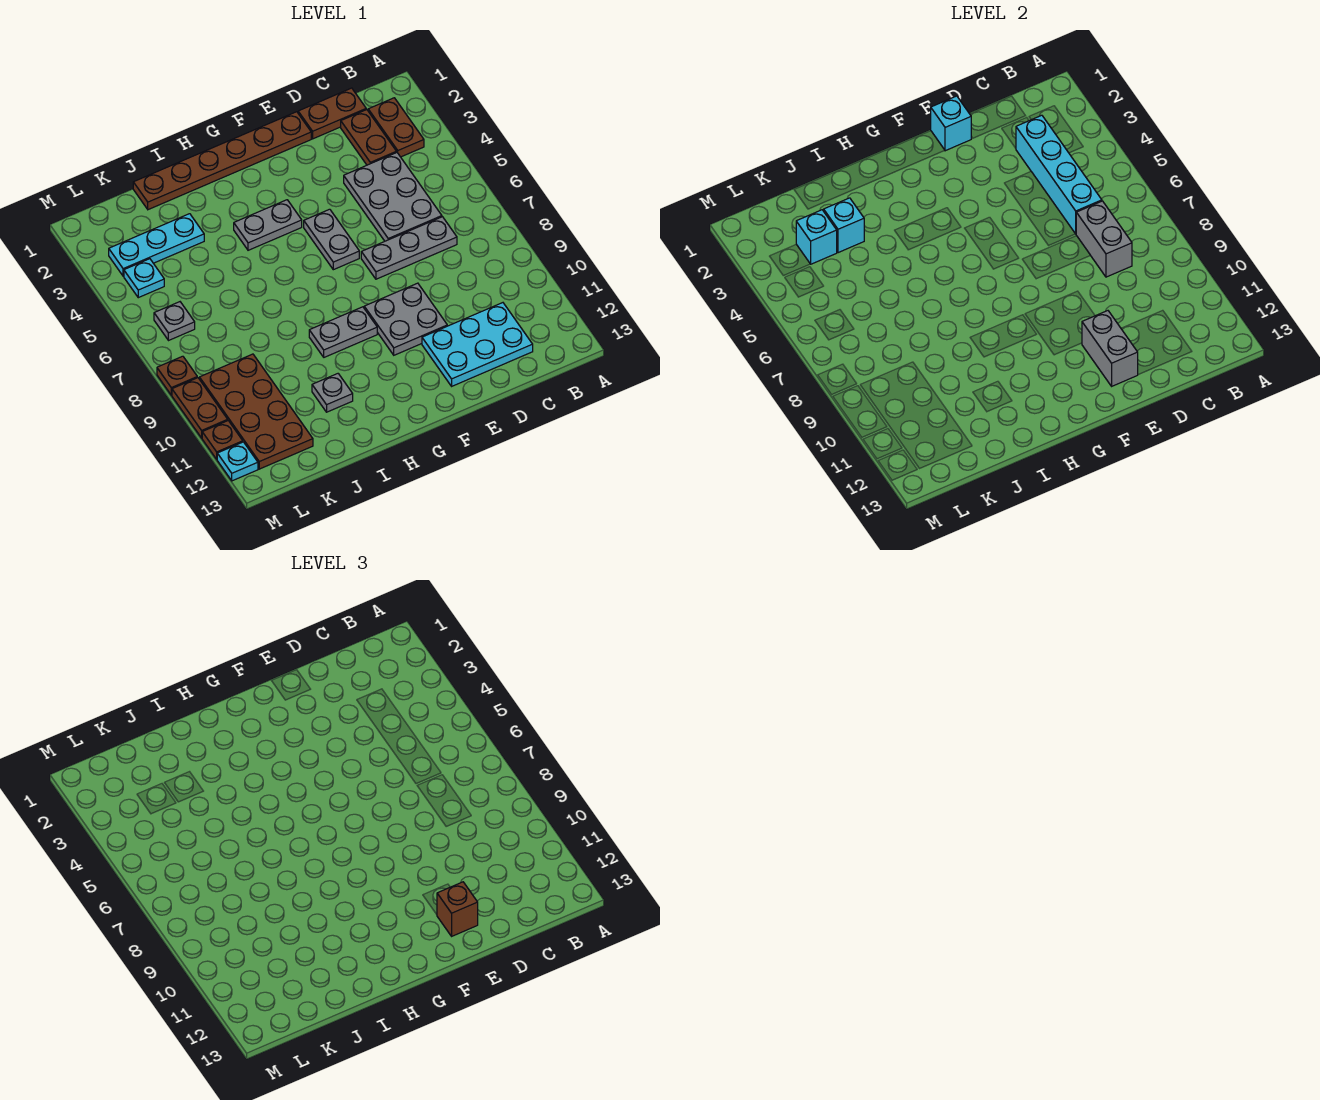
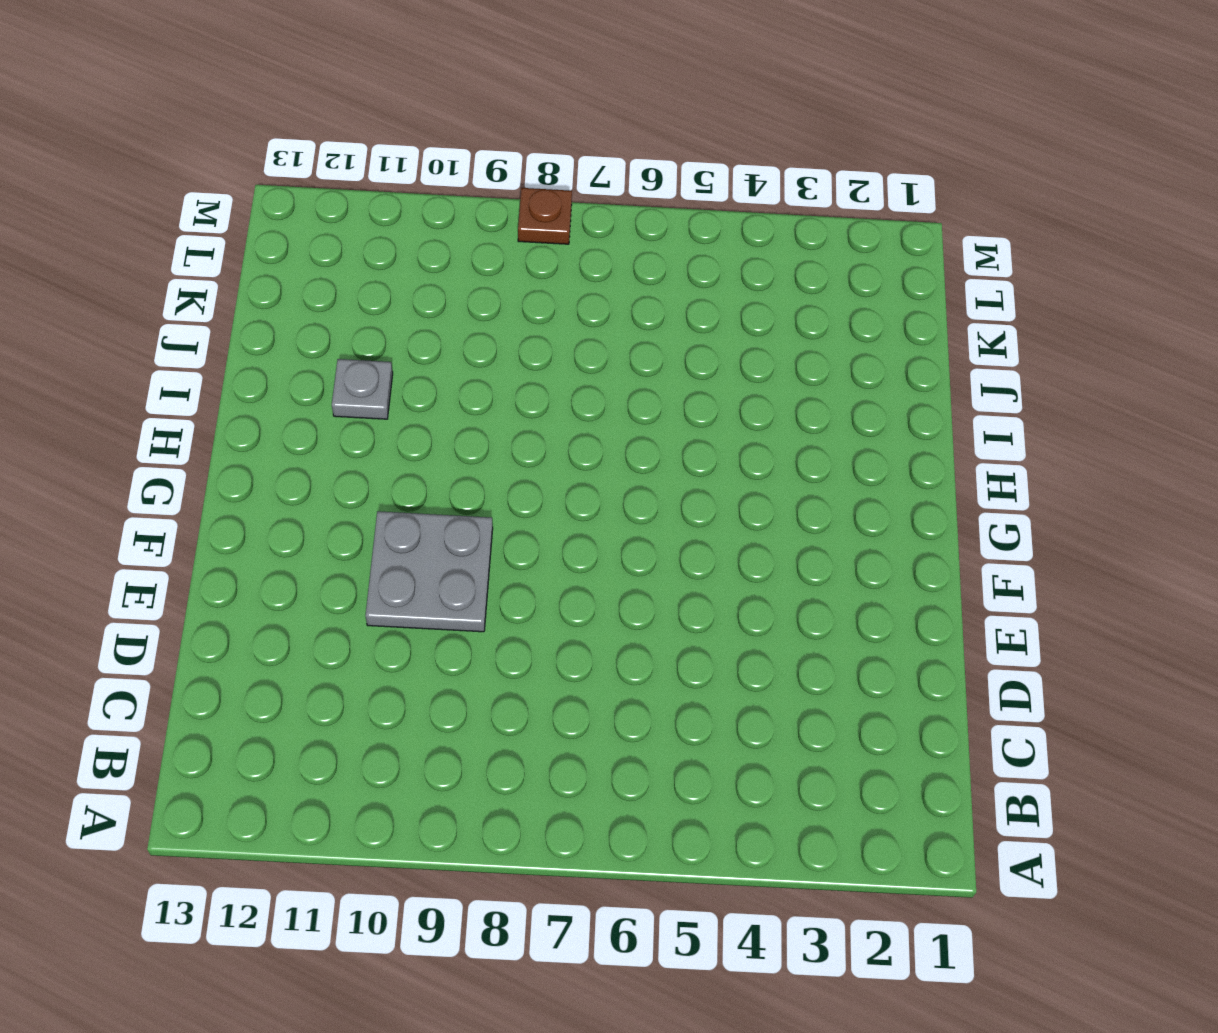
none -> brown 1x2 plate [368,98,424,157]
none -> brown 1x2 plate [298,88,366,139]
none -> brown 1x2 plate [341,109,396,165]

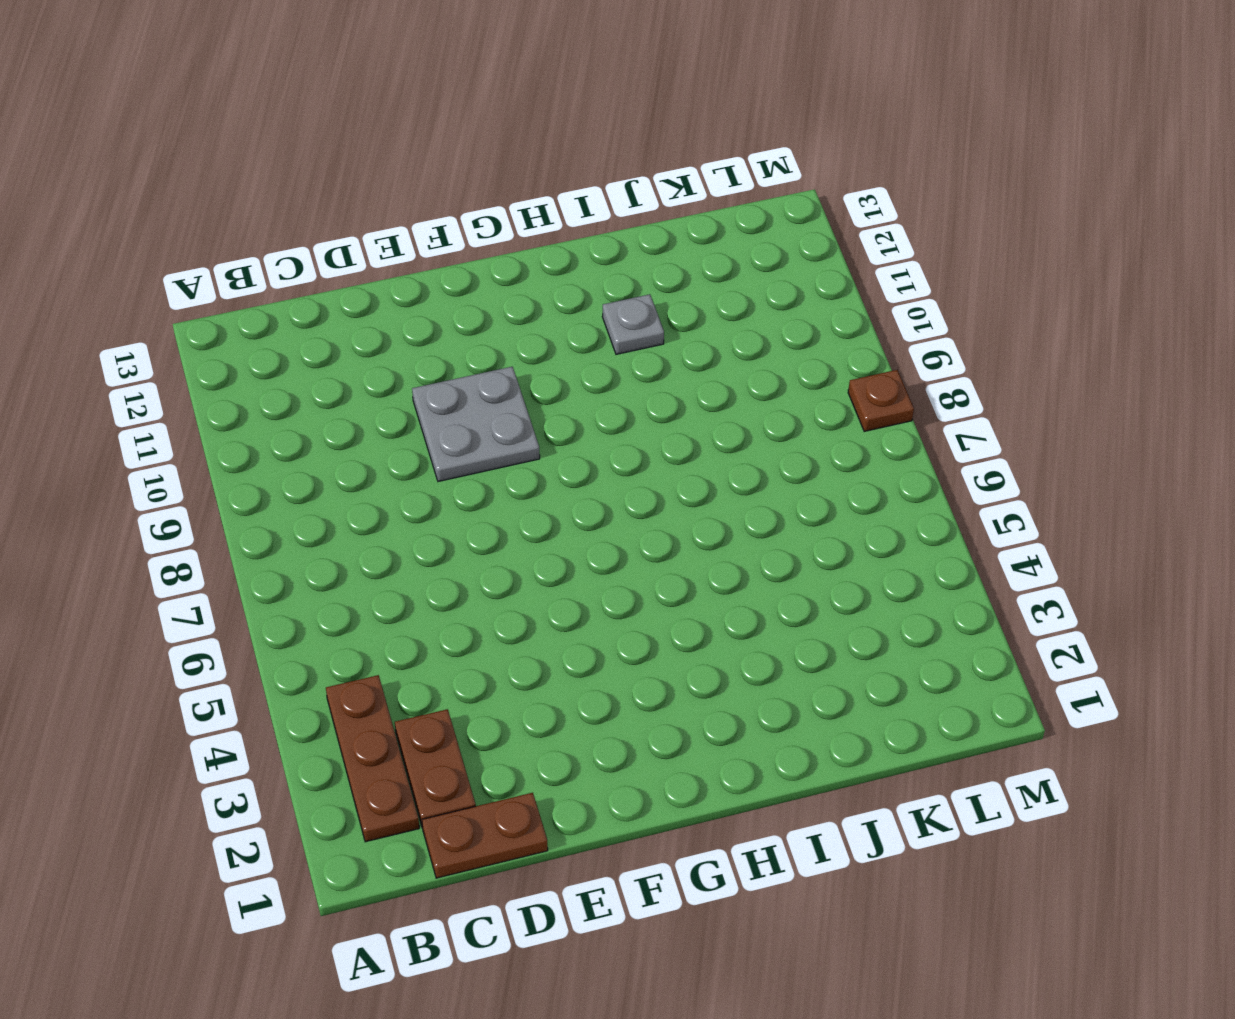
brown 1x3 plate [326,675,419,842] -> brown 1x2 plate [368,98,424,157]
none -> grey 2x3 plate [344,152,442,241]
none -> grey 1x3 plate [361,217,457,279]
none -> cyan 2x3 plate [422,303,533,386]

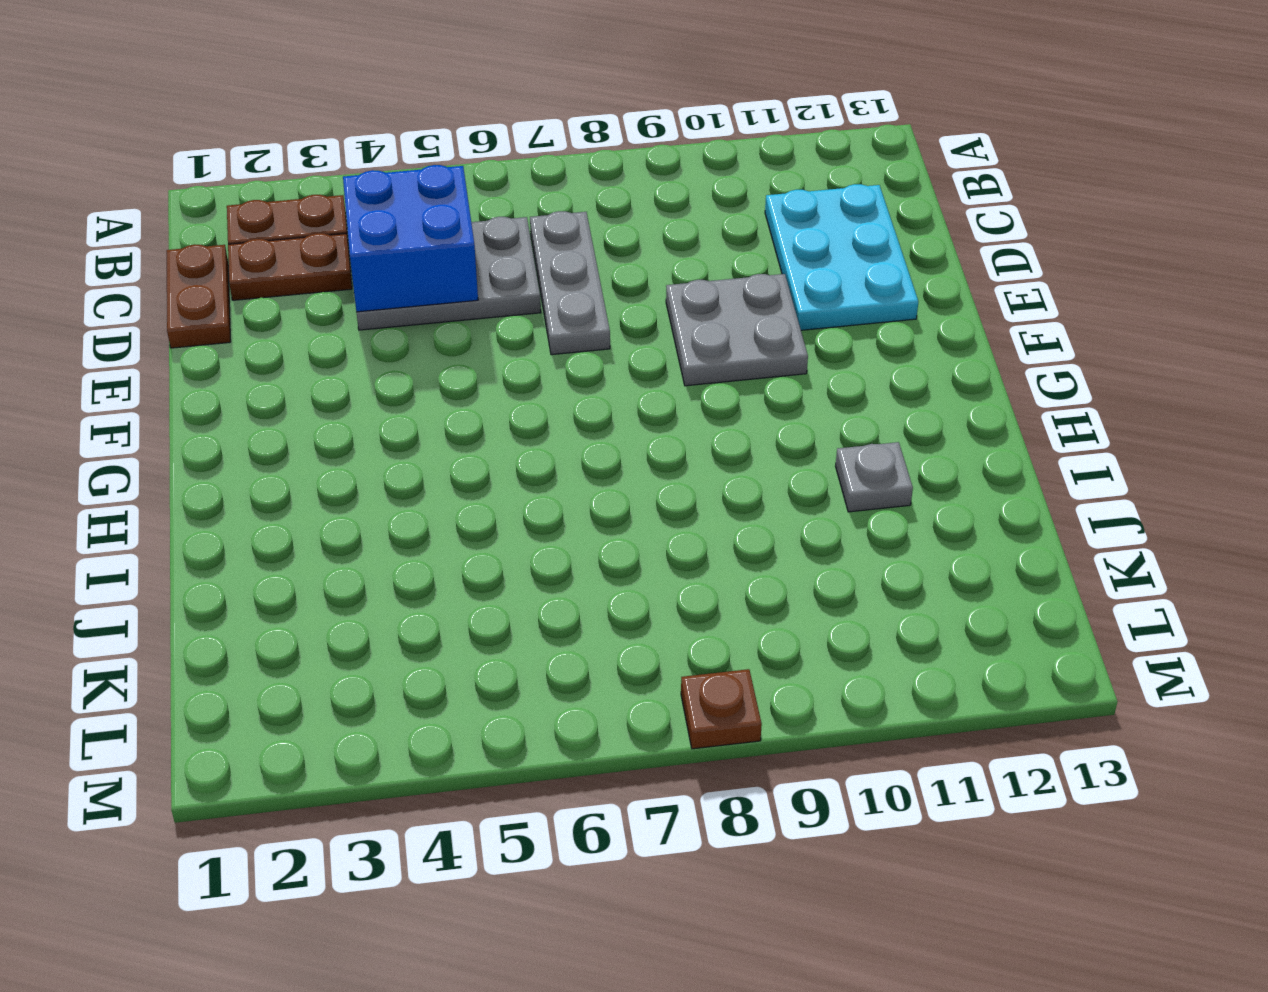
blue 2x2 brick [343,165,478,312] -> cyan 1x4 brick [1016,115,1102,234]
none -> brown 1x6 plate [133,112,311,210]
none -> grey 1x2 plate [304,209,359,270]
none -> grey 1x2 plate [234,200,302,250]

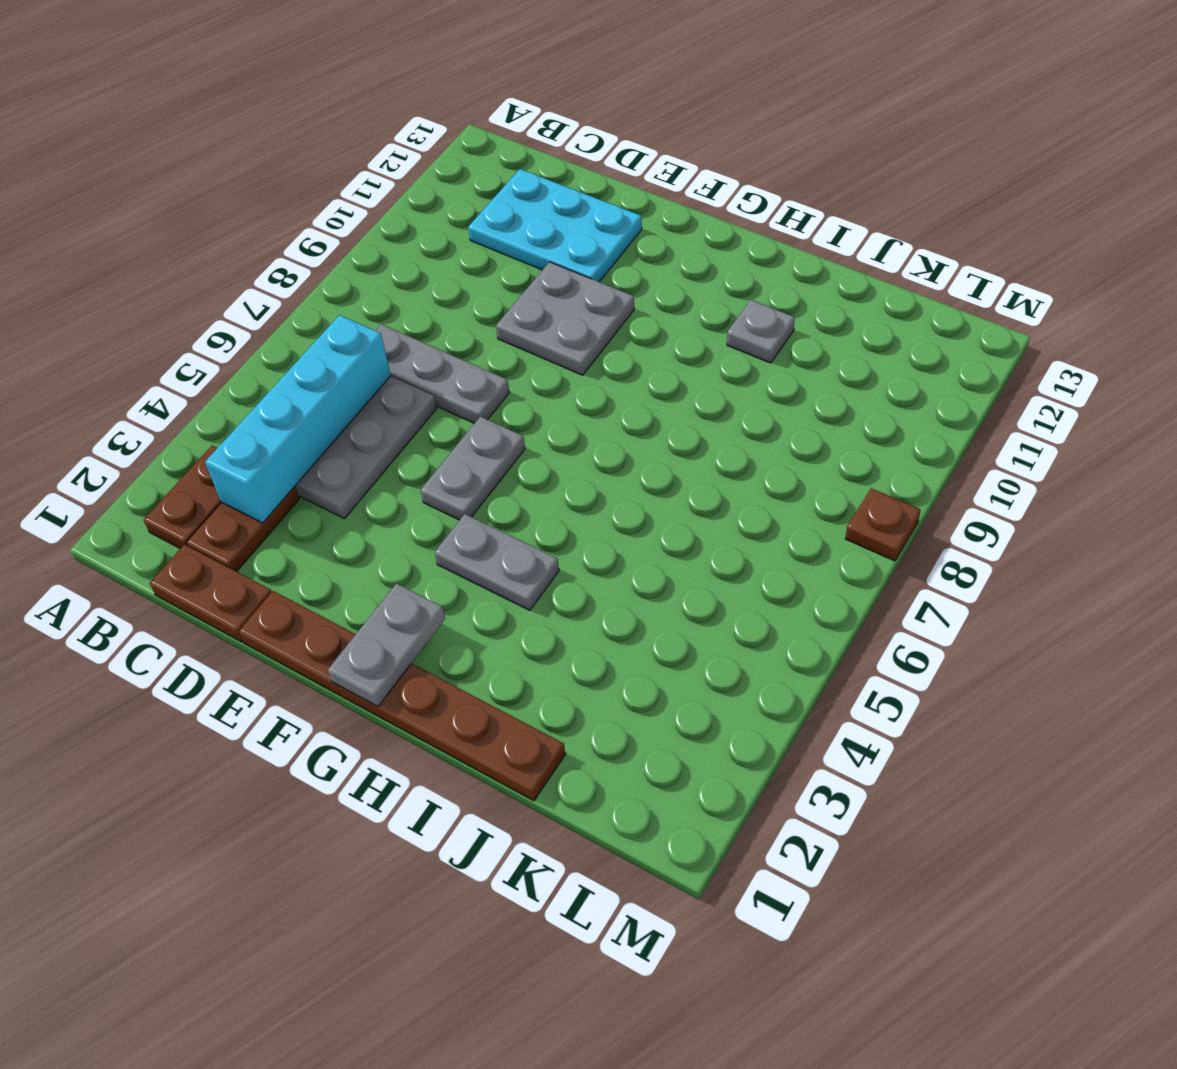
grey 1x2 plate [328,583,445,707] -> grey 1x2 plate turned to [309,307,377,357]
none -> cyan 1x3 plate [109,214,204,276]
none -> brown 2x4 plate [199,354,313,469]
none -> cyan 1x1 plate [124,259,164,298]

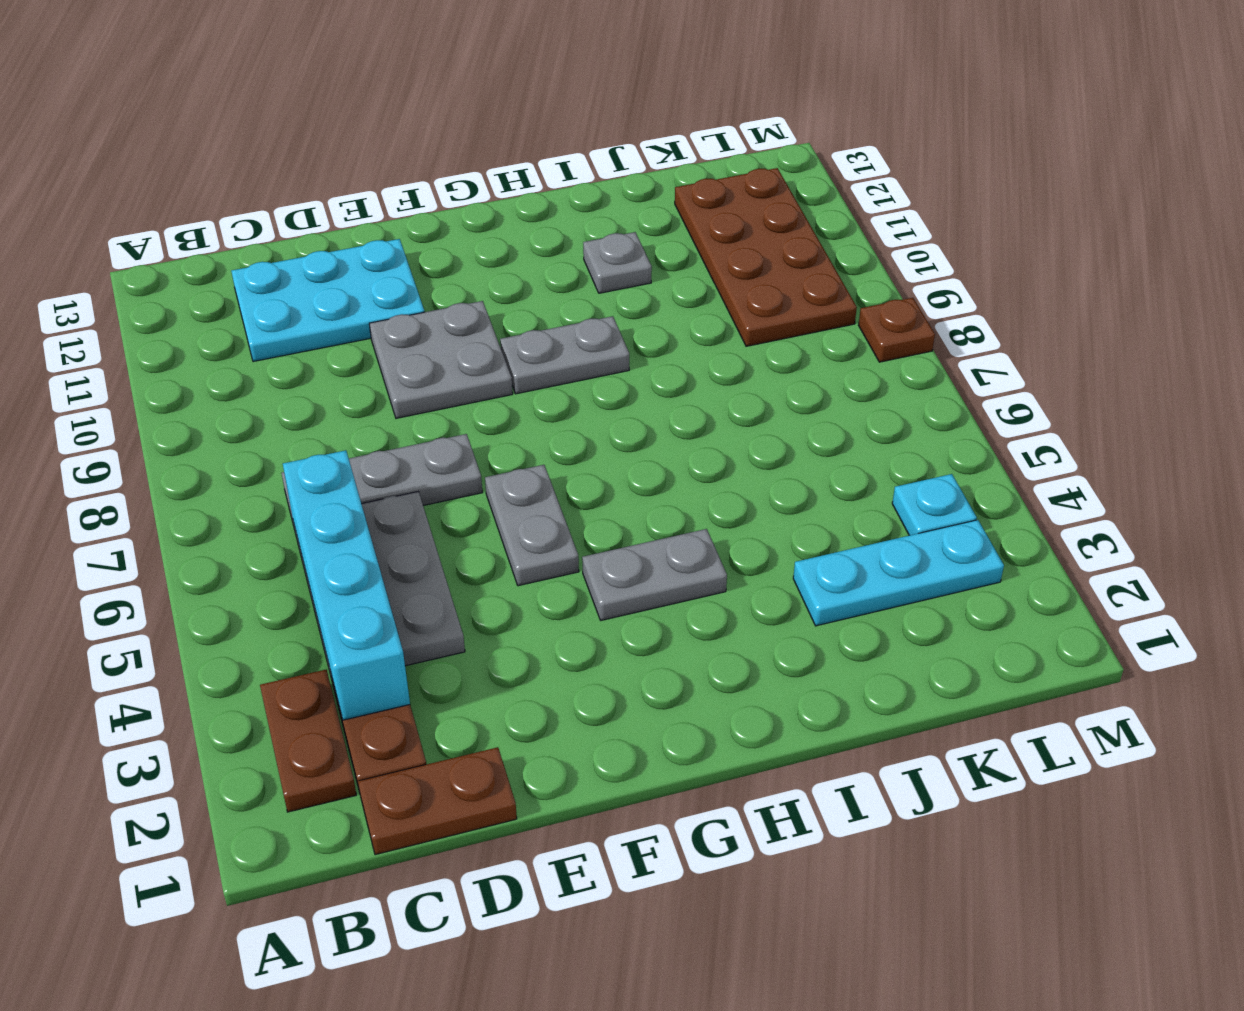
none -> brown 1x6 plate [133,112,311,210]
none -> grey 1x1 plate [154,302,195,341]
none -> brown 1x2 plate [172,378,228,438]

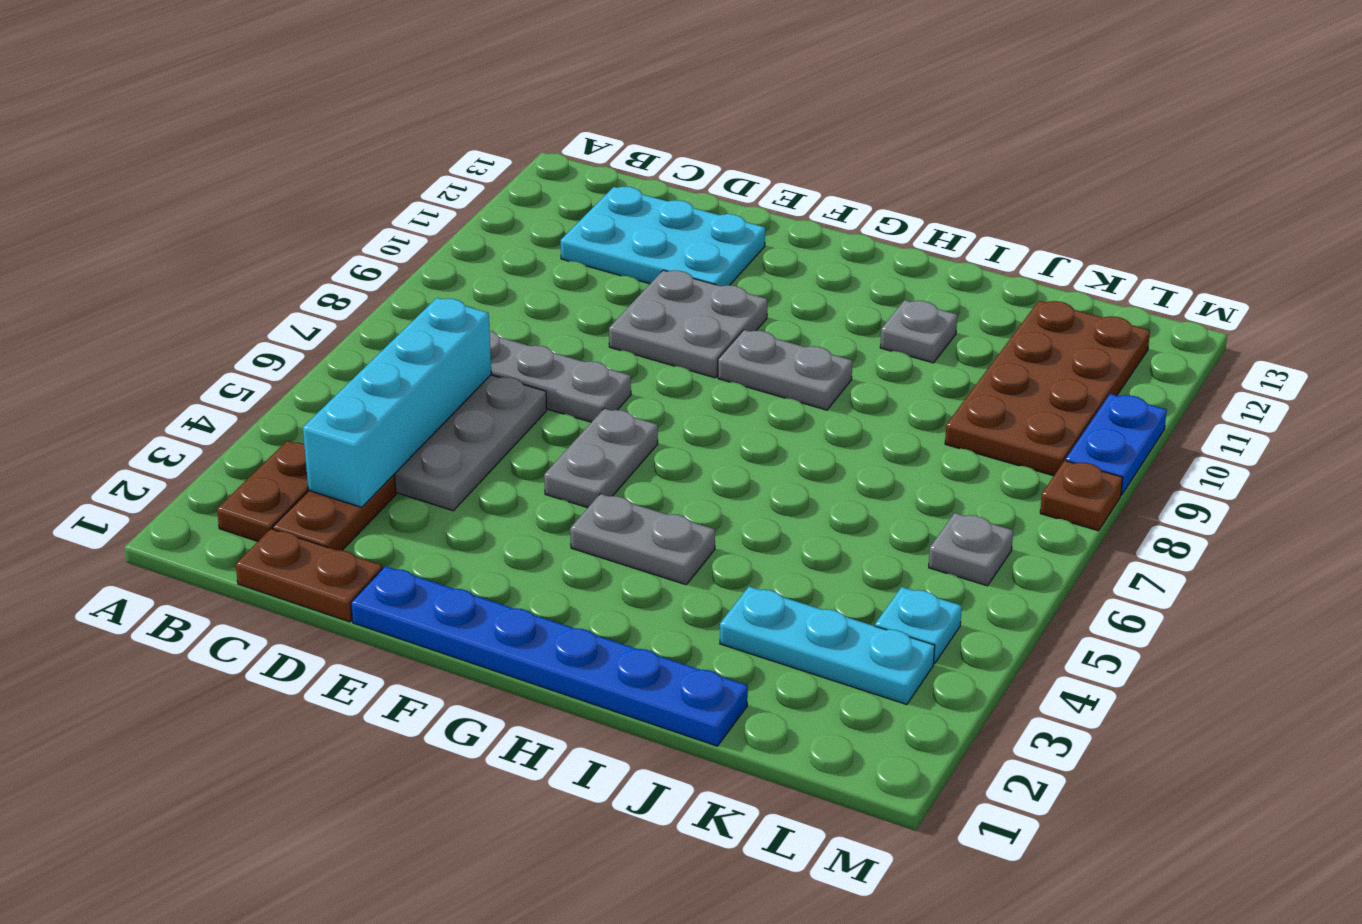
blue 1x6 plate [351,566,748,746] -> brown 1x6 plate [133,112,311,210]
blue 1x2 plate [1066,394,1167,495] -> brown 1x2 plate [172,378,228,438]
none -> brown 1x1 plate [202,421,243,459]
none -> cyan 1x1 plate [217,442,258,481]
none -> grey 1x2 brick [1076,201,1132,277]

